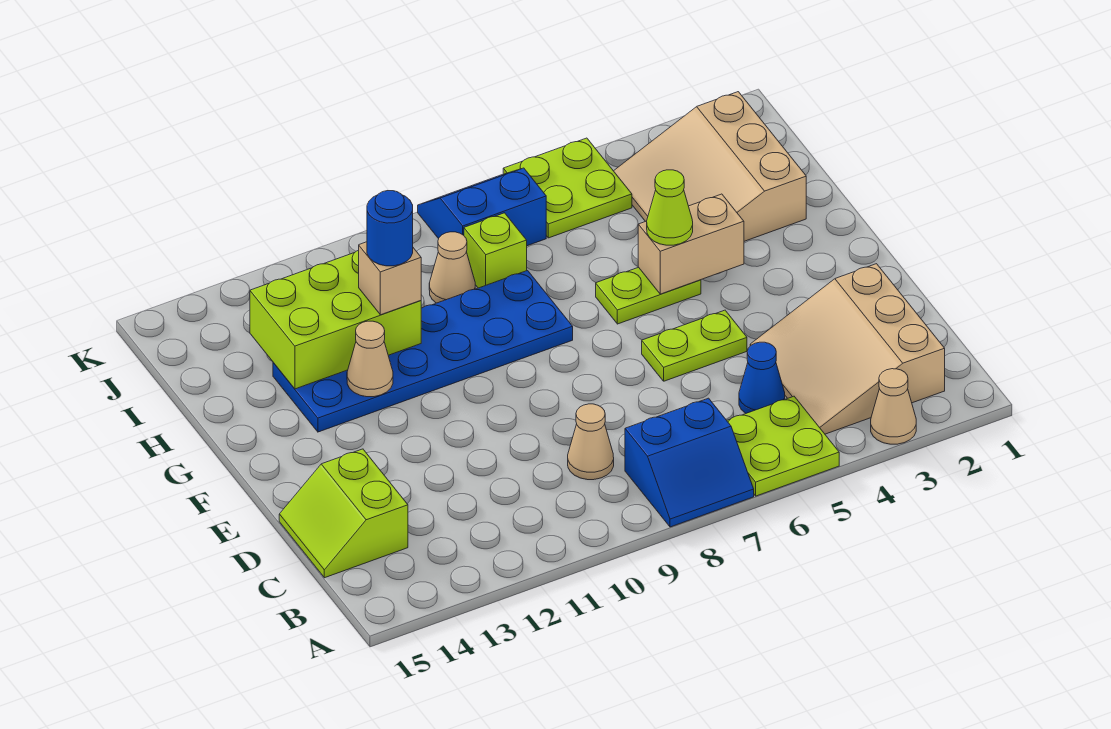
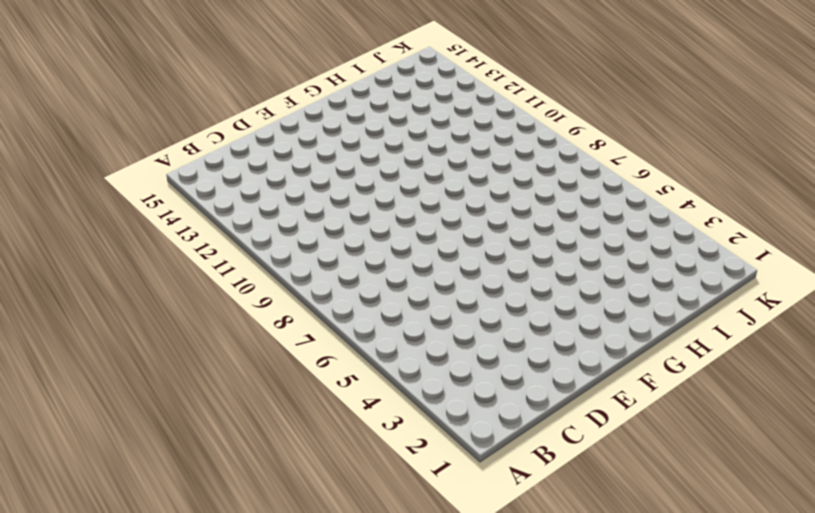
none -> tan 1x1 cone [871,369,916,444]
none -> lime 2x2 plate [727,396,839,496]
none -> blue 2x2 slope [625,398,754,527]

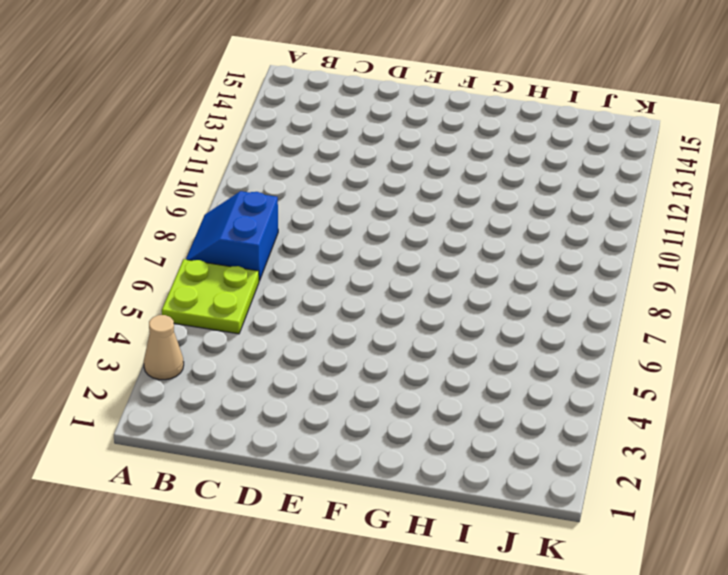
none -> tan 3x3 slope [750,264,945,434]
none -> blue 1x1 cone [739,342,785,413]
none -> tan 1x1 cone [568,404,614,480]

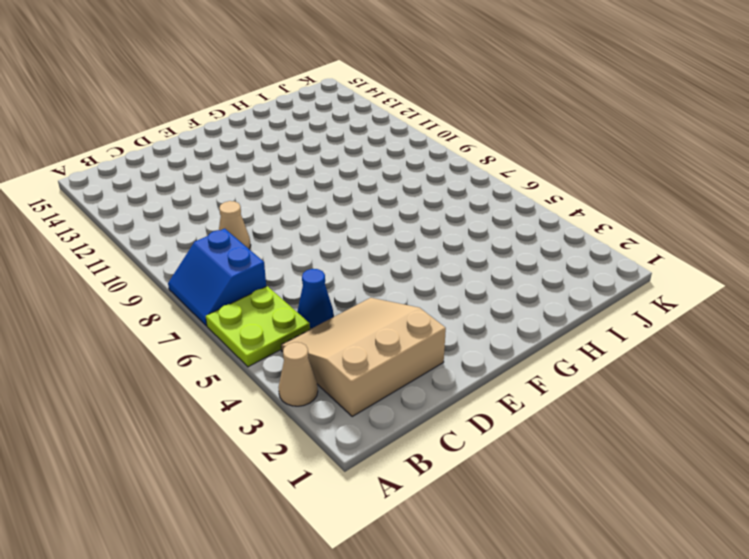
none -> lime 2x2 slope [279,449,408,578]
none -> lime 1x2 plate [642,310,747,381]
none -> lime 1x2 plate [596,267,701,324]

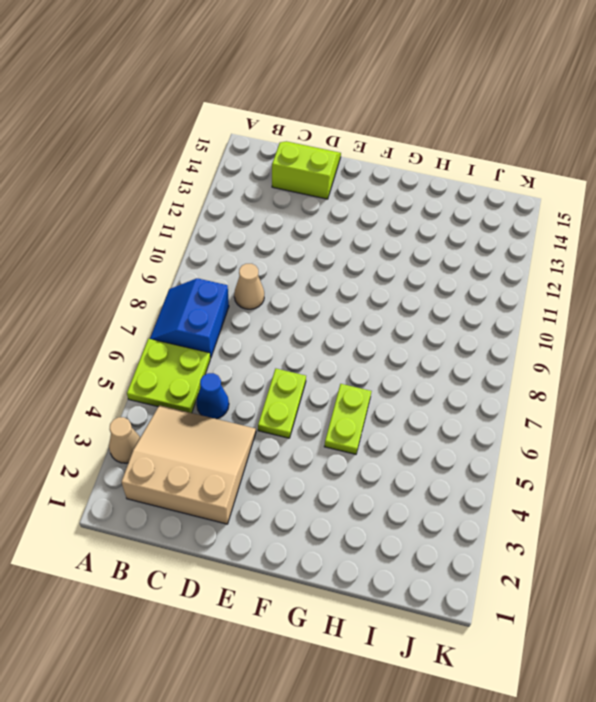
none -> blue 2x6 plate [273,271,573,432]
none -> tan 3x3 slope [614,92,806,241]
none -> lime 1x1 brick [464,213,527,288]

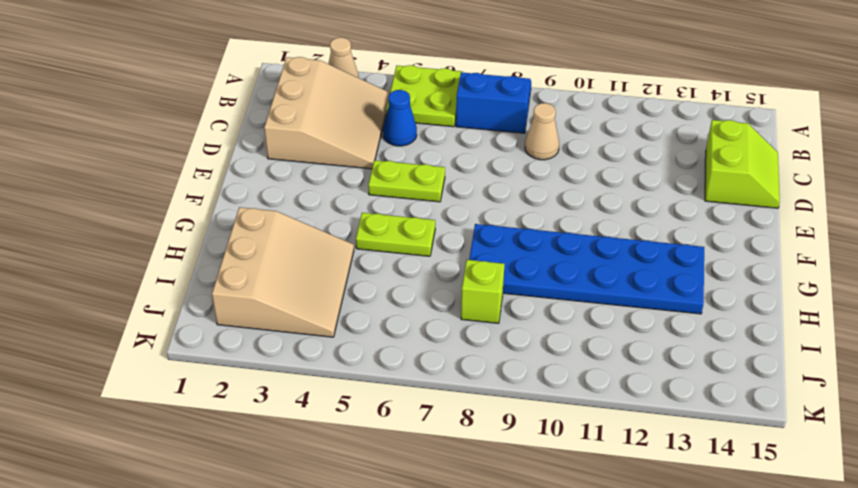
none -> tan 1x1 cone [429,232,475,303]
none -> lime 2x2 plate [503,138,632,238]
none -> blue 2x2 slope [418,168,546,246]

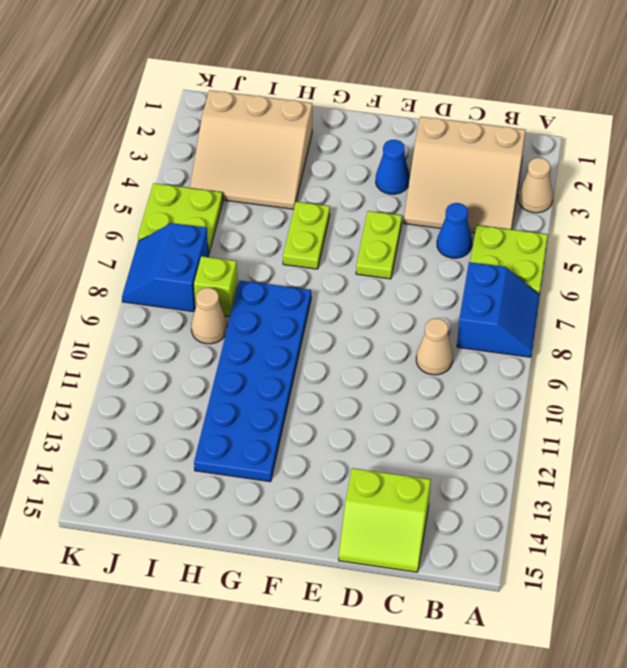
blue 1x1 cone [376,140,410,194] -> none
none -> tan 1x2 brick [638,194,744,294]
none -> tan 1x1 cone [347,321,393,397]
none -> lime 2x3 brick [250,250,421,389]

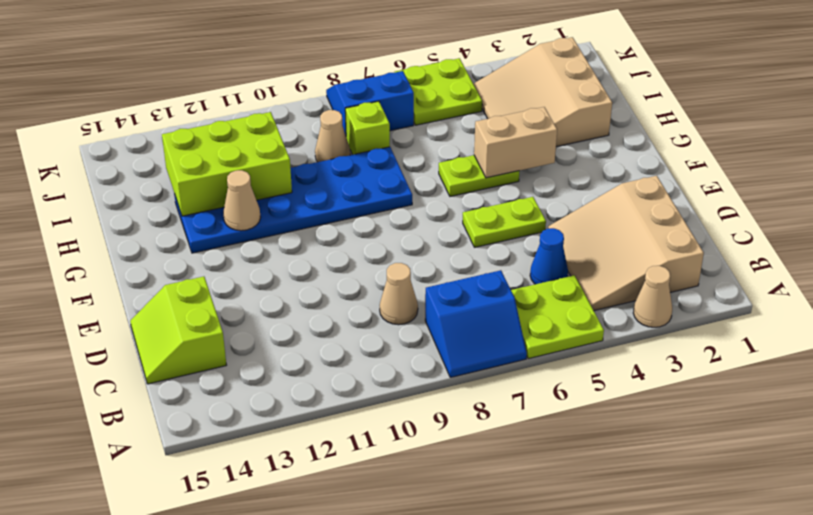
none -> lime 1x1 cone [647,170,693,245]
none -> tan 1x1 brick [359,242,421,315]
none -> blue 1x1 round brick [367,191,413,266]

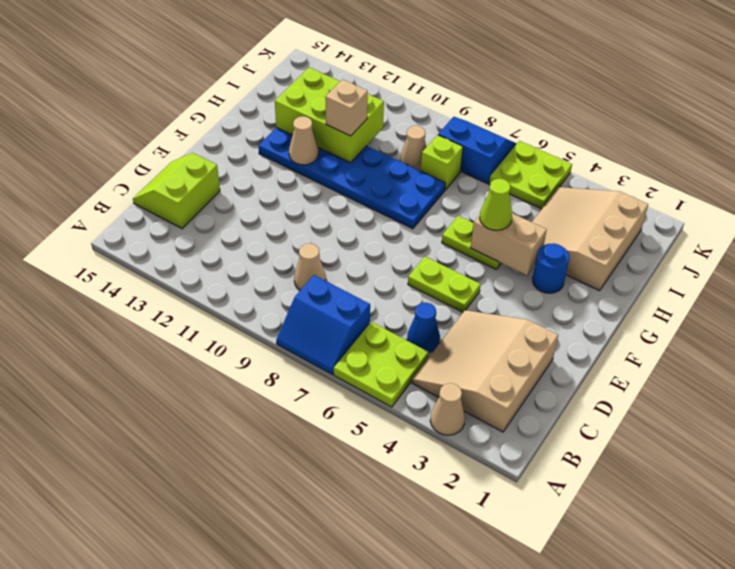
blue 1x1 round brick [533,243,569,293] -> blue 1x1 round brick moved to [367,191,413,266]

